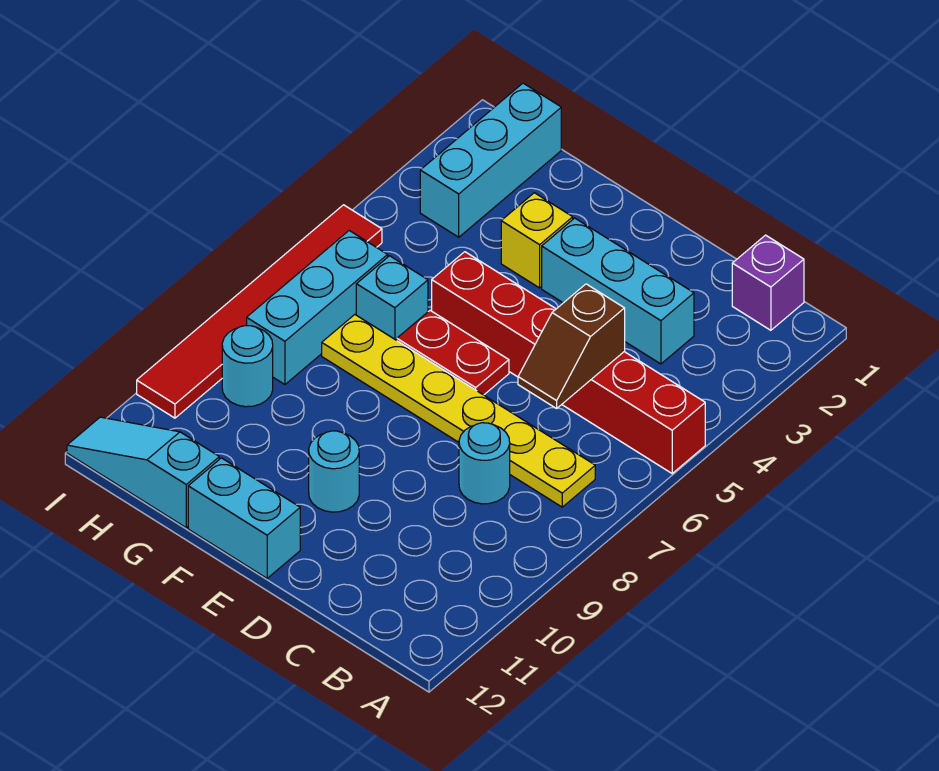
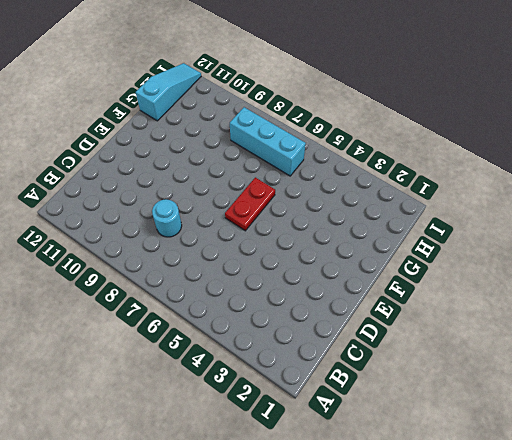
none -> red 1x6 brick [432,252,705,473]
none -> purple 1x1 brick [732,235,804,330]
none -> yellow 1x6 plate [322,315,595,507]

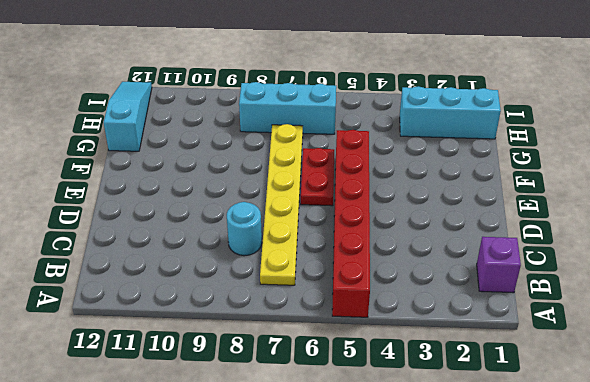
none -> cyan 1x3 brick [542,218,694,364]
none -> cyan 1x1 round brick [309,431,359,512]
none -> cyan 1x2 brick [188,458,300,578]

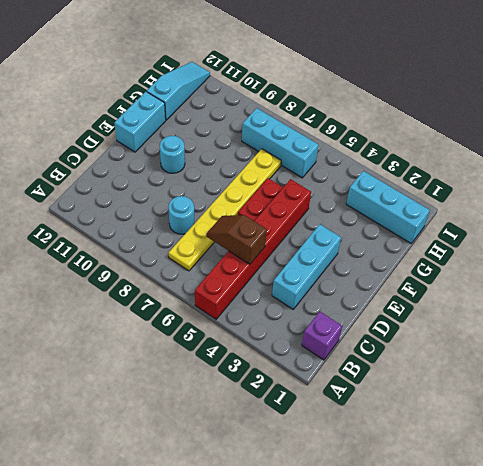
none -> yellow 1x1 brick [501,193,573,288]
none -> cyan 1x1 brick [356,256,428,340]
none -> cyan 1x1 round brick [222,326,273,407]

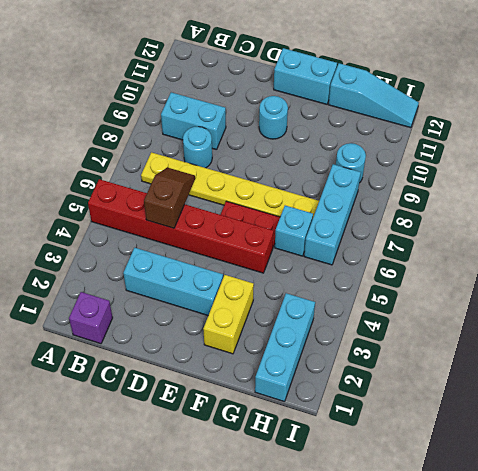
cyan 1x2 brick [161,92,226,150] -> none
yellow 1x2 brick [203,275,254,354] -> yellow 1x1 brick [501,193,573,288]
none -> red 1x6 tile [137,205,382,418]

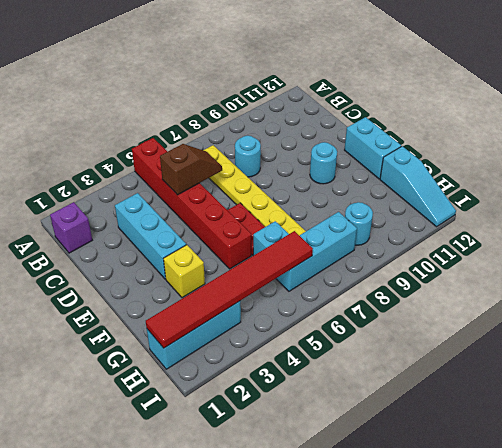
red 1x6 tile [146,231,313,348] -> red 1x6 tile moved to [137,205,382,418]

